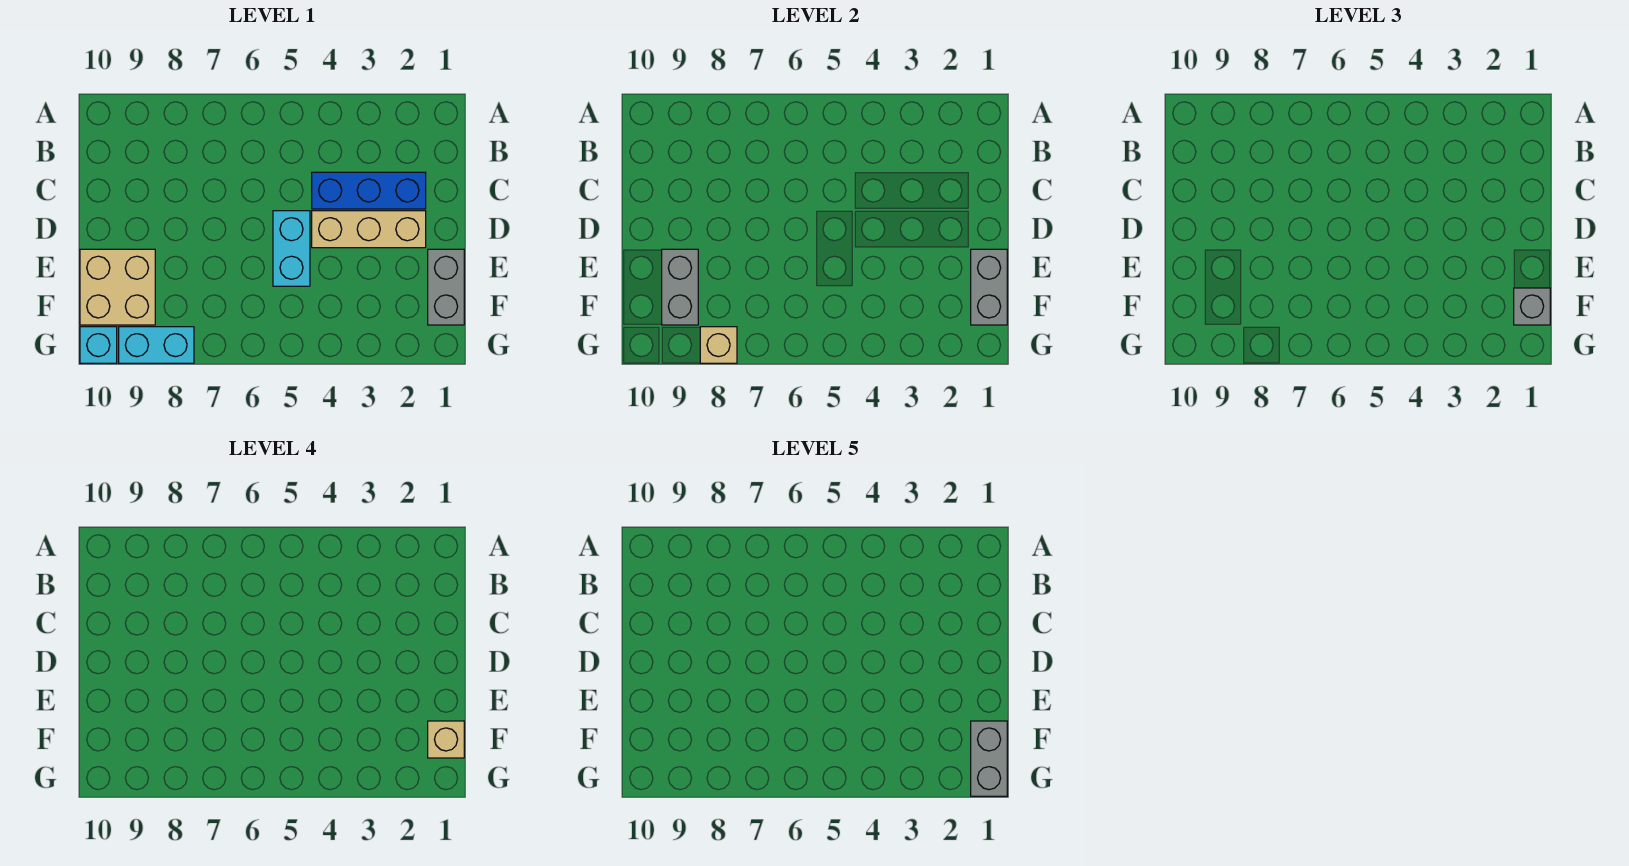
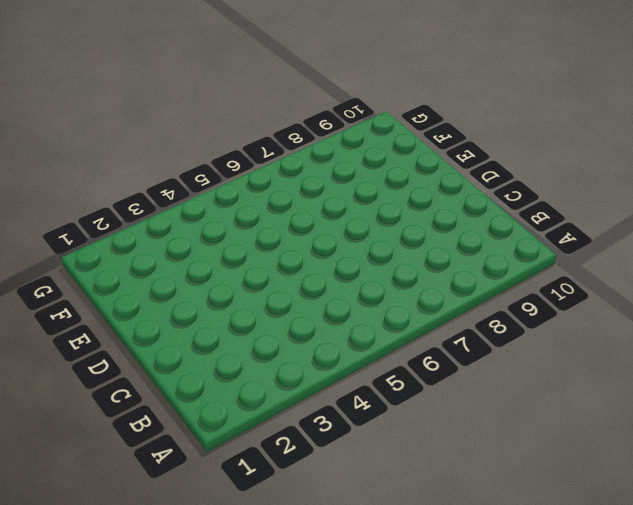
none -> blue 1x3 brick [312,172,426,209]
none -> tan 1x3 brick [312,211,426,248]
none -> cyan 1x2 brick [273,211,310,286]

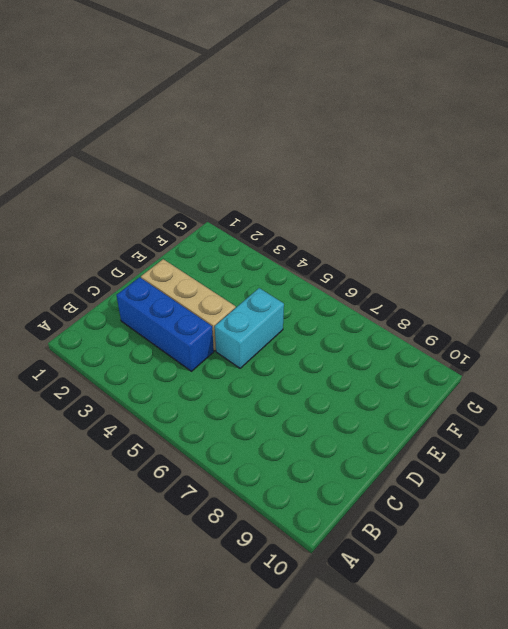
none -> grey 1x2 brick [428,249,464,325]
none -> tan 2x2 brick [80,249,155,325]
none -> cyan 1x2 brick [119,327,194,363]

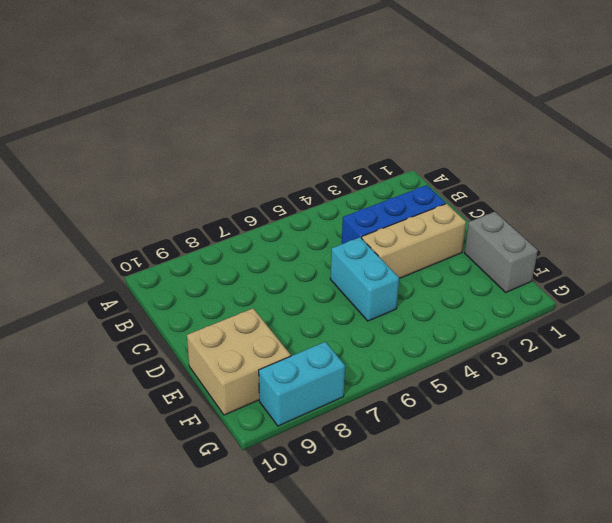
none -> cyan 1x1 brick [80,327,117,363]
none -> grey 1x2 brick [971,249,1007,325]
none -> grey 1x2 brick [662,249,698,325]

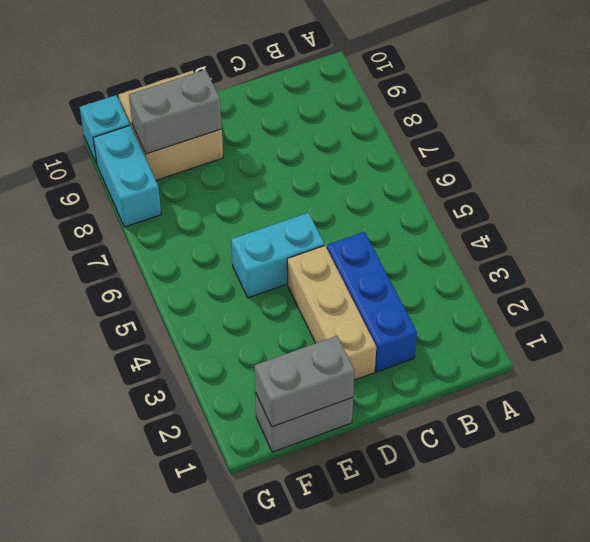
none -> tan 1x1 brick [700,327,737,363]
none -> grey 1x1 brick [1514,288,1550,325]
none -> tan 1x1 brick [428,721,464,758]

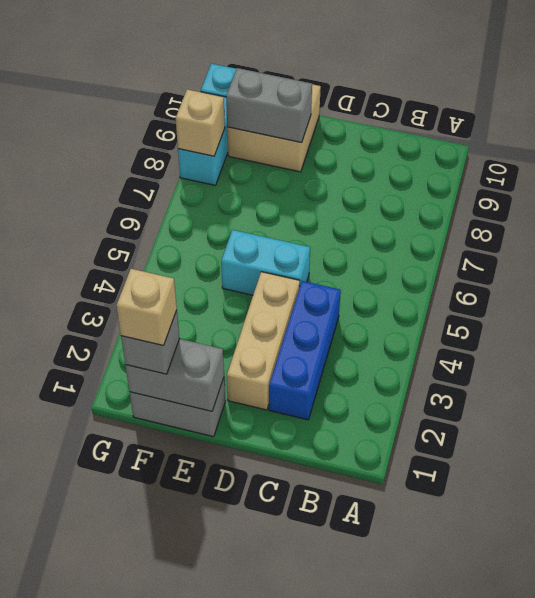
none -> grey 1x2 brick [971,721,1007,796]

